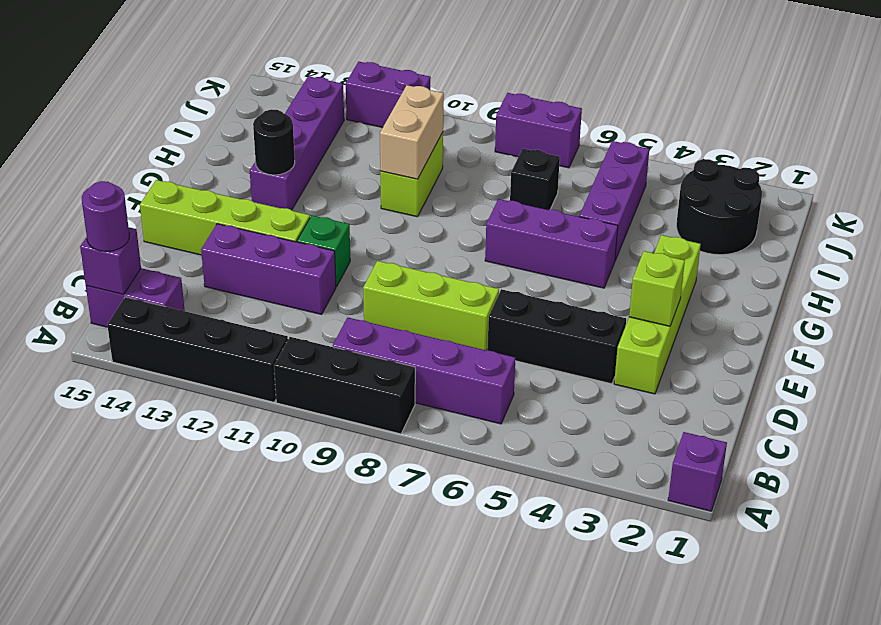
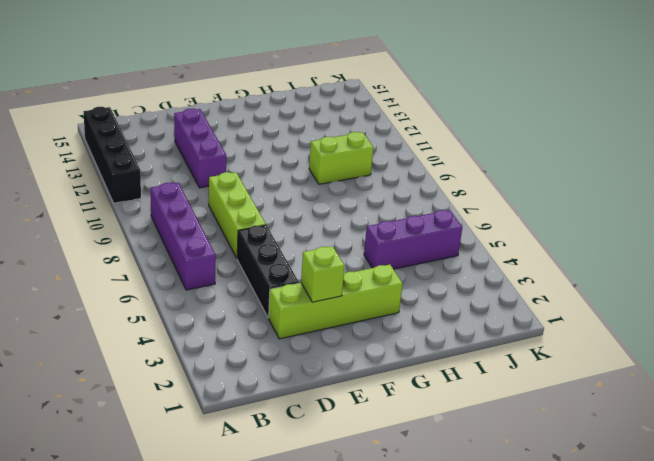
none -> purple 1x1 brick [668,432,727,511]
none -> black 1x3 brick [274,337,415,434]
none -> purple 1x2 brick [86,268,185,327]

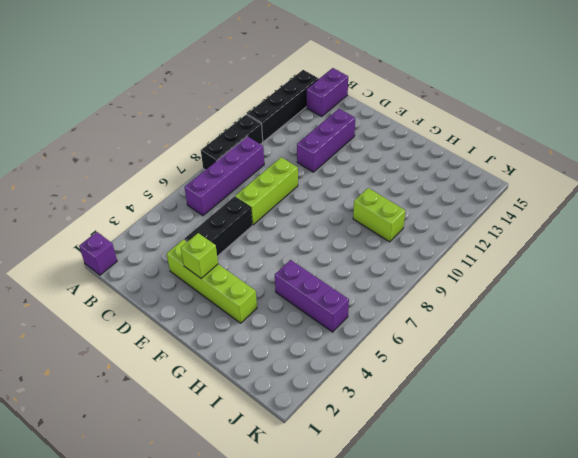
none -> green 1x1 brick [297,215,350,287]
none -> lime 1x4 brick [140,180,310,255]
none -> purple 1x3 brick [485,199,618,288]

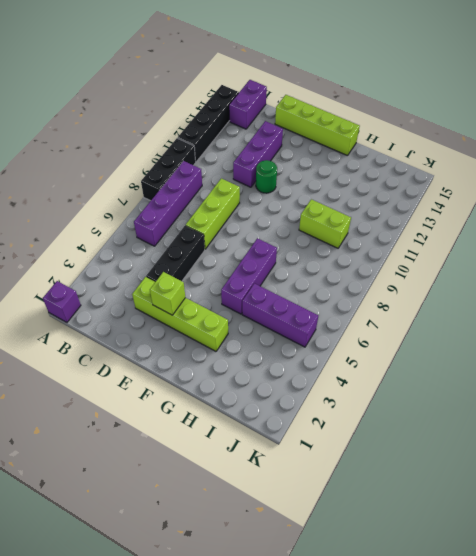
lime 1x4 brick [275,95,360,156] -> lime 1x4 brick turned to [140,180,310,255]
green 1x1 round brick [256,160,277,193] -> green 1x1 brick [297,215,350,287]
none -> purple 1x4 brick [250,76,344,210]
none -> black 2x2 round brick [676,159,762,255]
none -> black 1x1 brick [510,149,560,210]

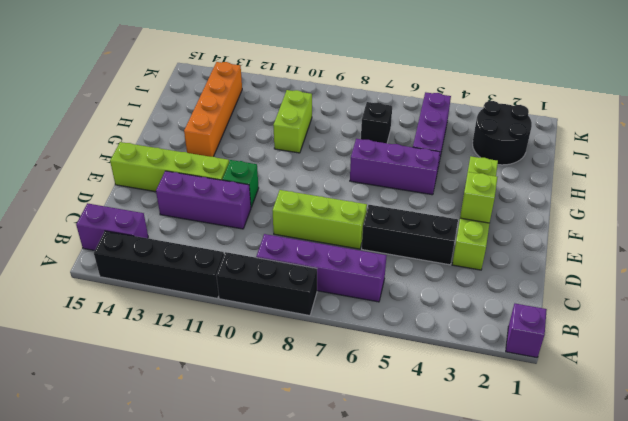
orange 1x4 brick [184,62,242,157] -> purple 1x4 brick [250,76,344,210]
none -> purple 1x2 brick [495,93,582,168]
none -> purple 1x2 brick [346,62,431,128]
none -> purple 1x1 brick [80,227,141,295]

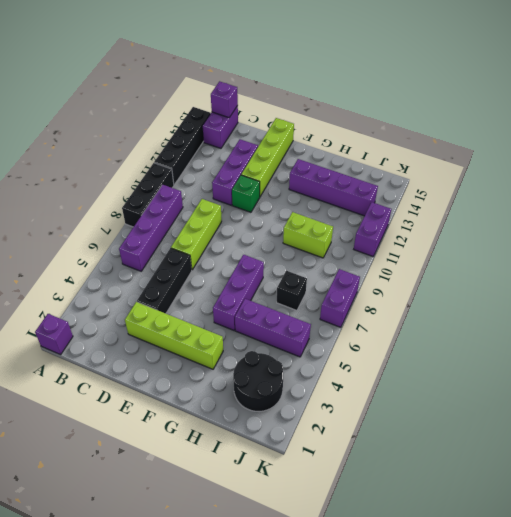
none -> lime 1x1 brick [629,251,685,326]
none -> black 1x1 round brick [253,109,295,175]
none -> tan 1x2 brick [380,85,444,179]

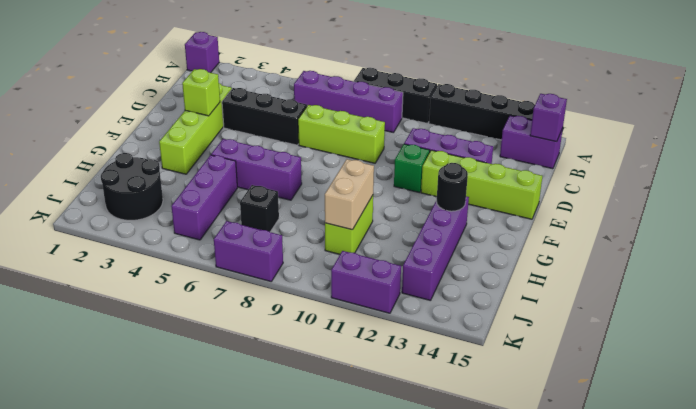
none -> purple 1x1 round brick [82,181,129,252]

